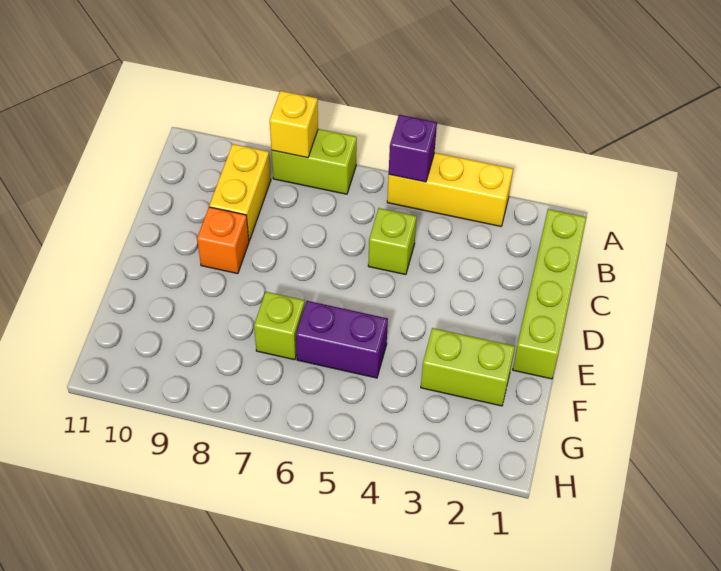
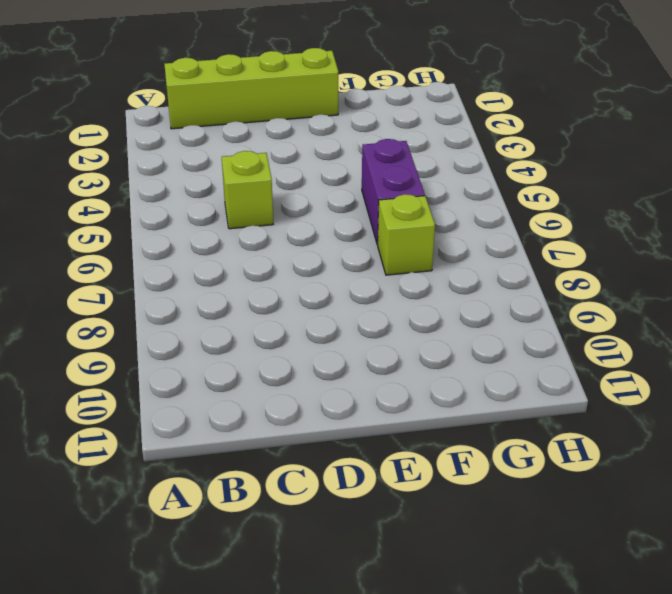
none -> yellow 1x3 brick [387,153,513,226]
none -> lime 1x2 brick [272,129,357,194]

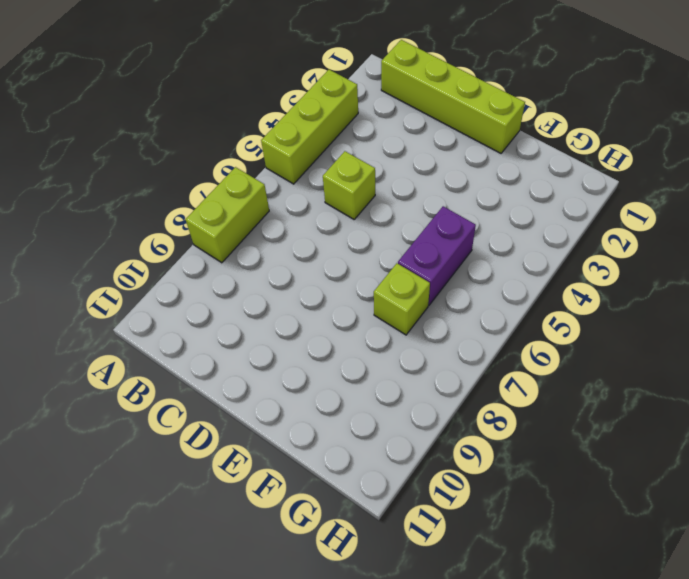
lime 1x3 brick [261,70,358,184] -> yellow 1x3 brick [387,153,513,226]
none -> yellow 1x2 brick [209,144,271,241]
none -> orange 1x1 brick [197,207,249,274]

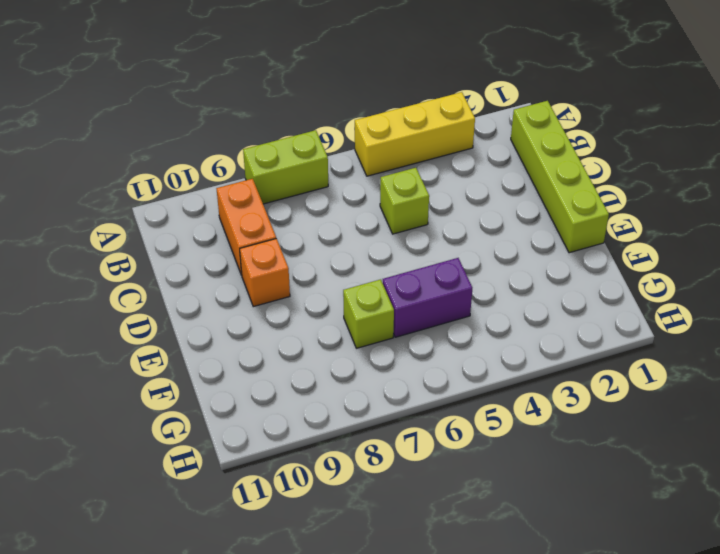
orange 1x2 brick [216,179,276,275] -> yellow 1x2 brick [209,144,271,241]
none -> lime 1x2 brick [421,328,515,406]
none -> purple 1x1 brick [389,115,437,182]

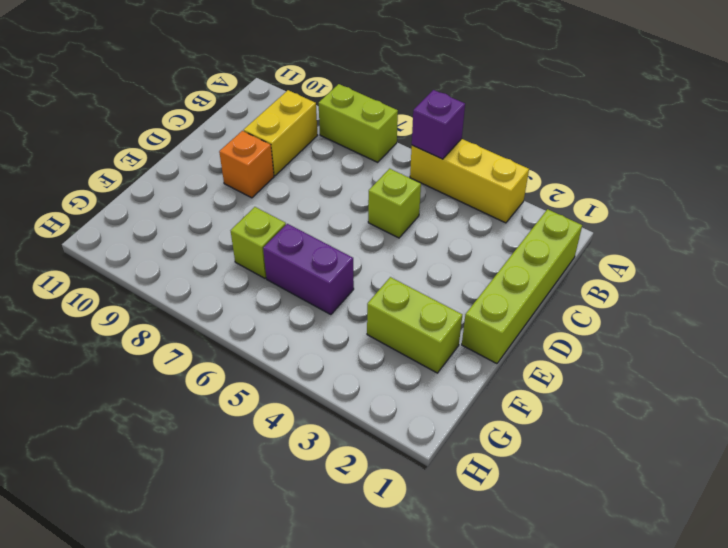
none -> yellow 1x1 brick [270,91,318,158]

